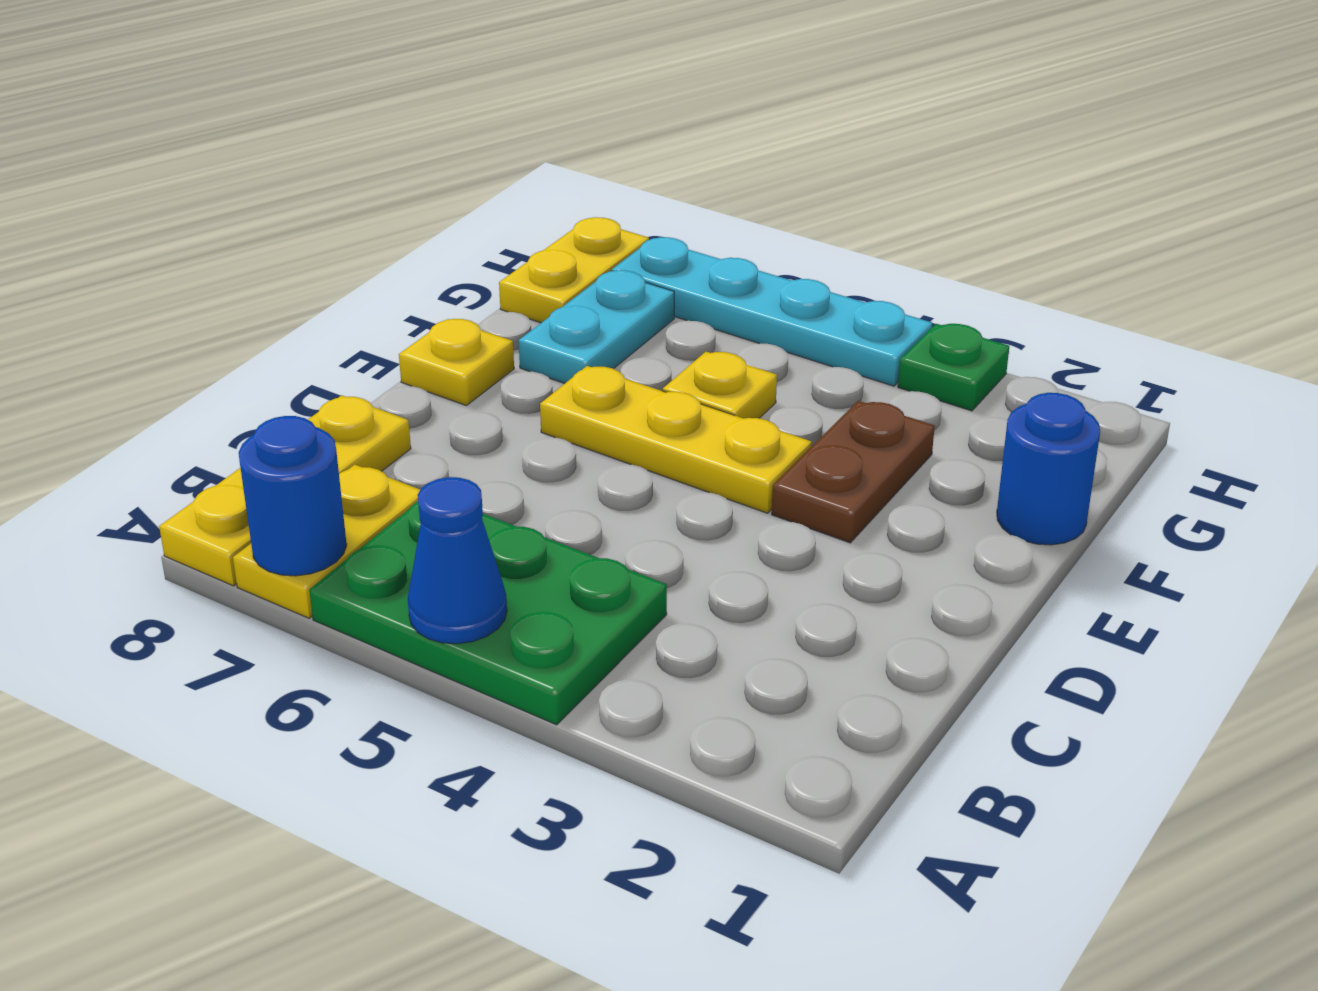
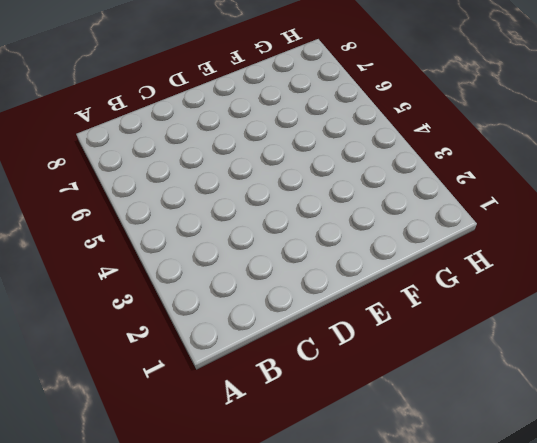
none -> green 2x3 plate [309,501,667,725]
none -> yellow 1x2 plate [233,465,420,618]
none -> yellow 1x3 plate [159,395,411,586]

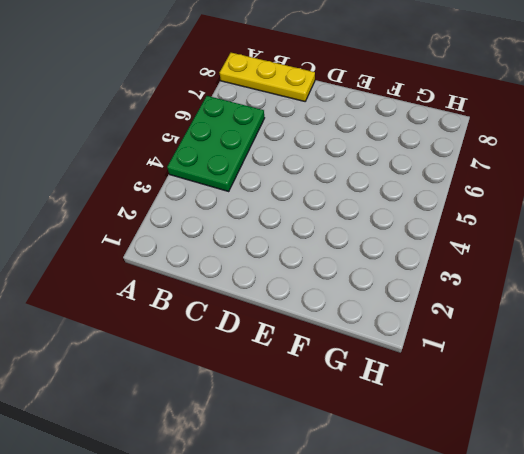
none -> yellow 1x2 plate [233,465,420,618]
none -> brown 1x2 plate [772,401,935,543]
none -> yellow 1x3 plate [540,366,812,513]

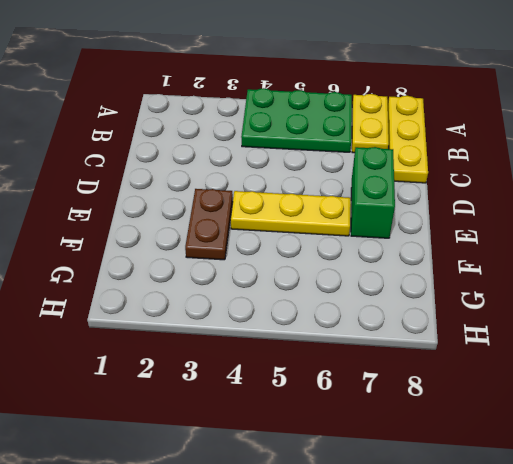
green 1x2 brick [351,147,395,238] -> none
none -> yellow 1x1 plate [399,319,514,405]
none -> blue 1x1 round brick [997,393,1100,545]
none -> yellow 1x1 plate [663,352,777,419]

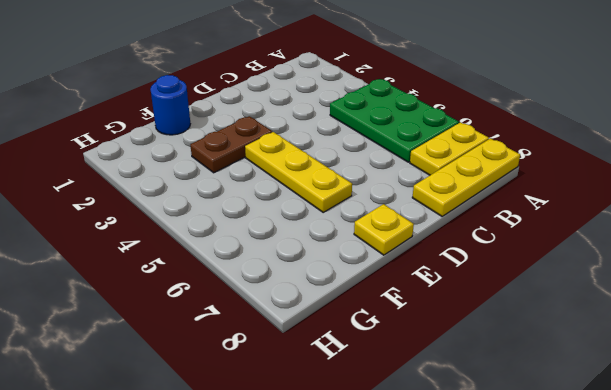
none -> yellow 1x1 plate [663,352,777,419]
none -> cyan 1x2 plate [519,270,674,383]
none -> yellow 1x2 plate [499,217,649,323]

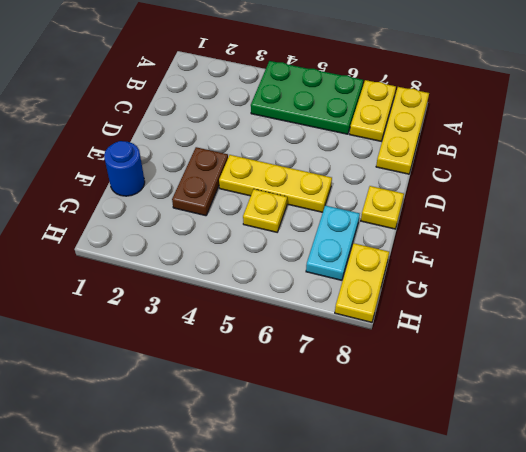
none -> green 1x1 plate [898,324,1009,411]
none -> cyan 1x4 plate [611,237,932,386]
none -> blue 1x1 cone [408,477,507,644]

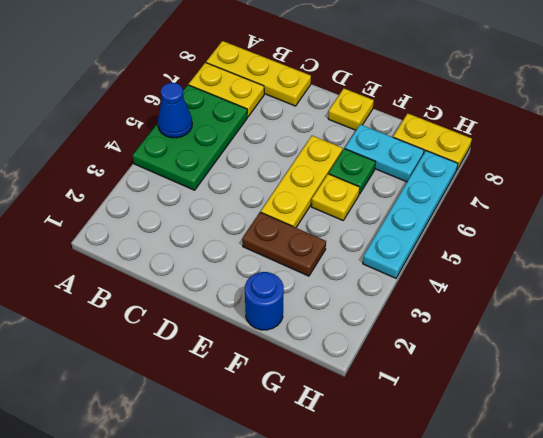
green 1x1 plate [329,149,376,194] -> green 1x1 plate moved to [898,324,1009,411]
none -> blue 1x1 round brick [239,416,347,576]

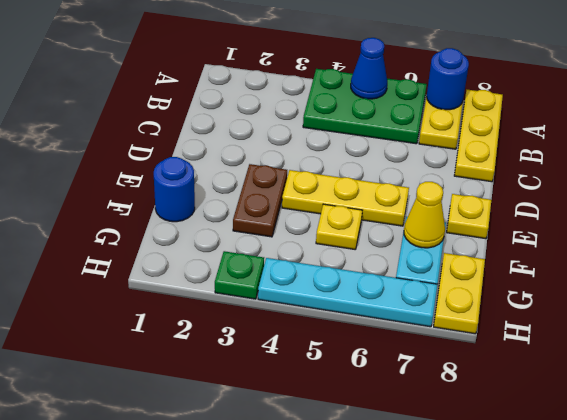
yellow 1x1 cone [404,182,445,248] -> none

